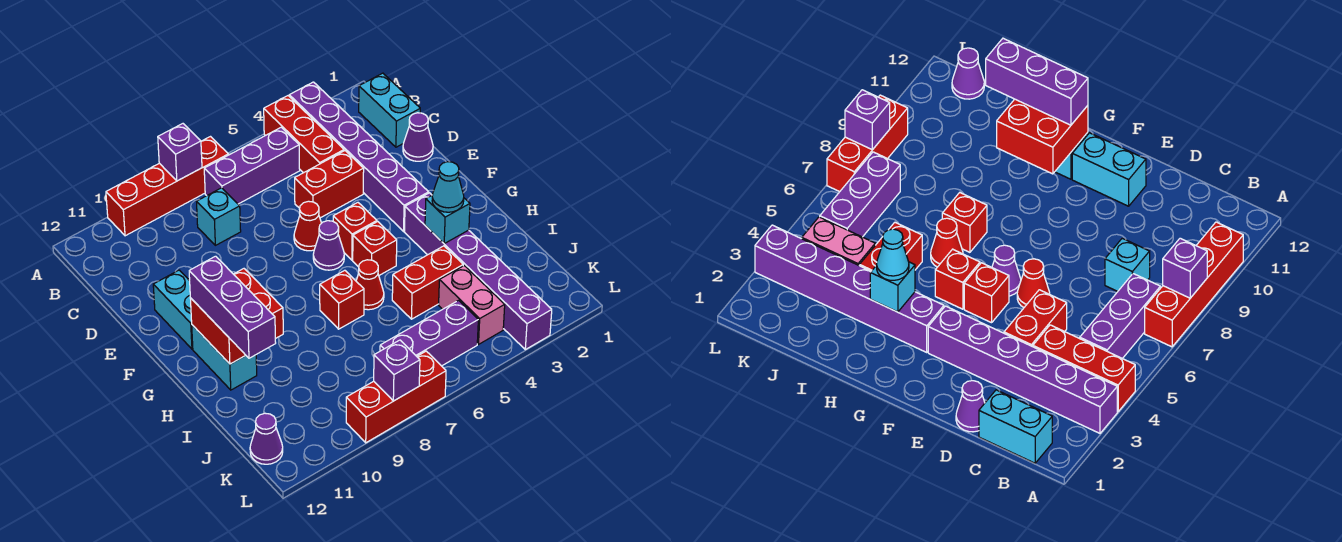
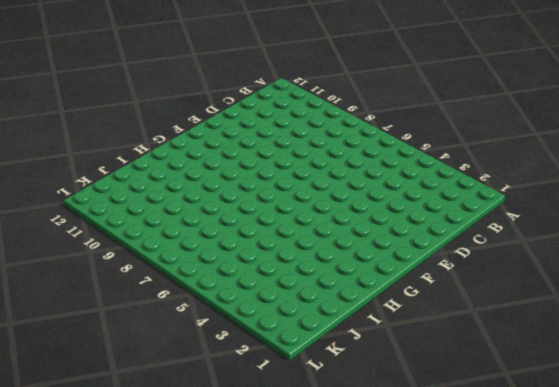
none -> purple 1x6 brick [289,82,429,231]
none -> red 1x3 brick [264,96,344,173]
none -> red 1x4 brick [106,137,228,236]

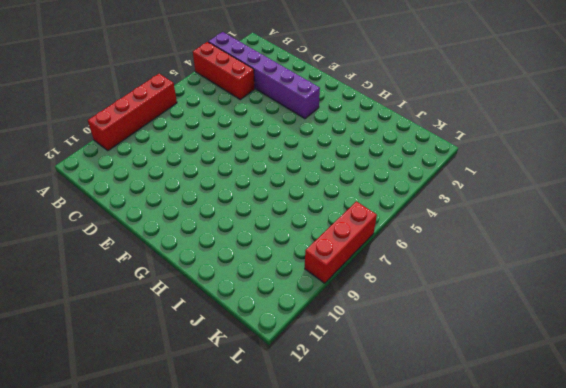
none -> cyan 1x2 brick [359,73,420,147]
none -> purple 1x3 brick [204,127,300,204]
none -> cyan 1x1 brick [197,188,241,245]

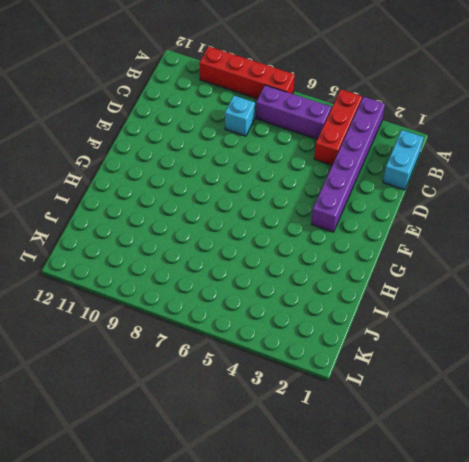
none -> purple 1x1 cone [403,113,433,161]
none -> red 1x2 brick [295,151,364,218]
none -> red 1x1 cone [294,201,321,251]

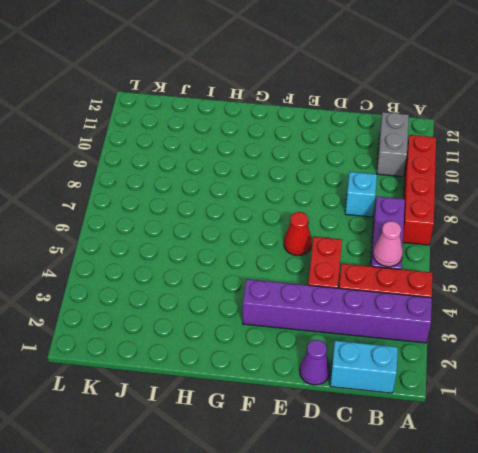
pink 1x1 cone [373,221,403,267] -> none
grey 1x2 brick [377,112,409,177] -> none
none -> cyan 1x2 brick [153,270,193,349]
none -> red 1x1 brick [333,203,377,260]
none -> purple 1x1 cone [313,221,344,270]

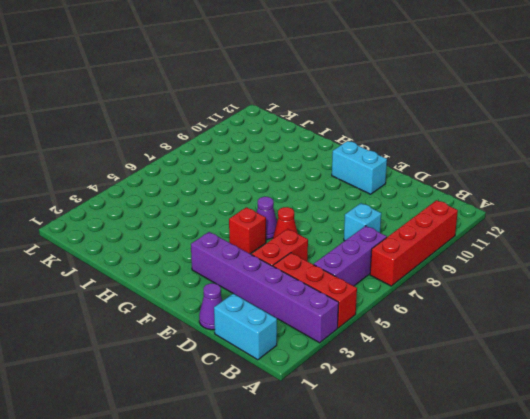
none -> purple 1x6 brick [405,193,552,350]
none -> red 1x1 brick [353,222,397,275]
none -> cyan 1x2 brick [192,325,257,390]

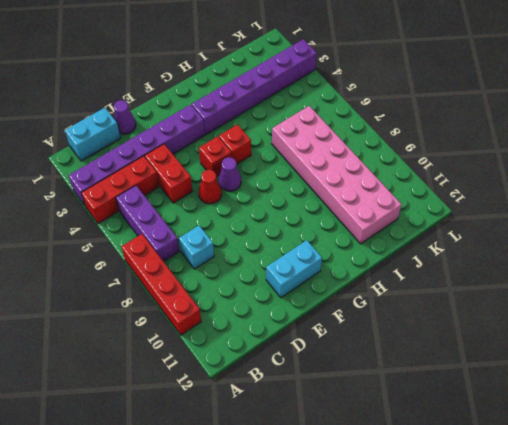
pink 2x6 brick [272,106,402,244] -> none
none -> cyan 1x2 brick [192,325,257,390]
none -> red 1x1 cone [356,260,384,310]
none -> red 1x1 brick [320,270,364,329]

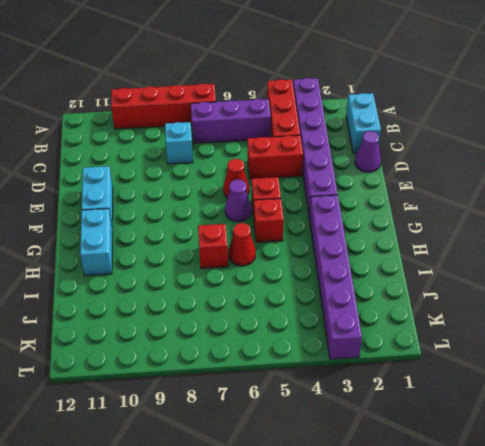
none -> red 1x2 brick [392,246,463,319]
none -> pink 1x2 brick [439,266,505,344]
none -> purple 1x3 brick [380,300,478,366]

